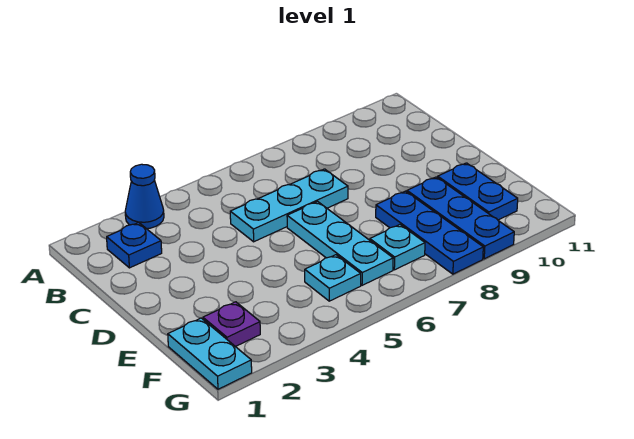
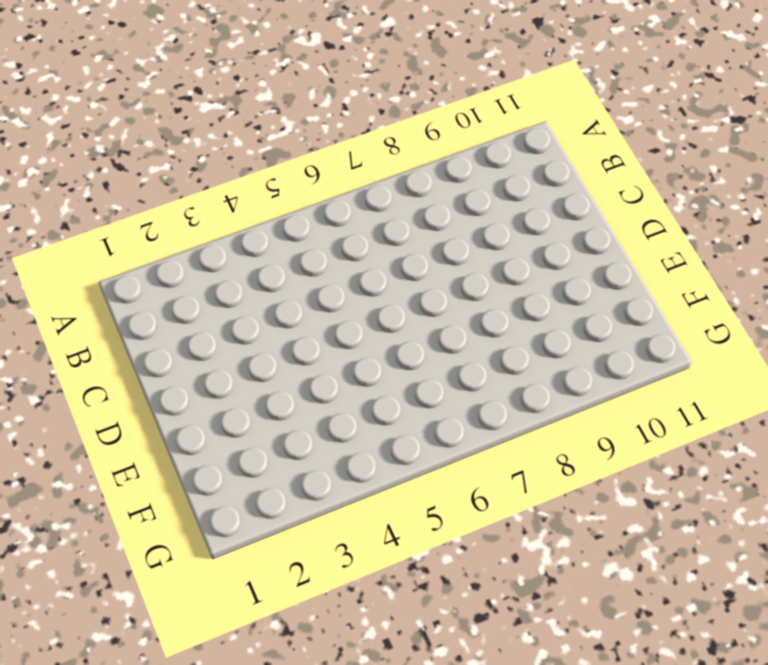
none -> blue 1x1 cone [125,164,164,229]
none -> blue 1x1 plate [107,223,162,268]

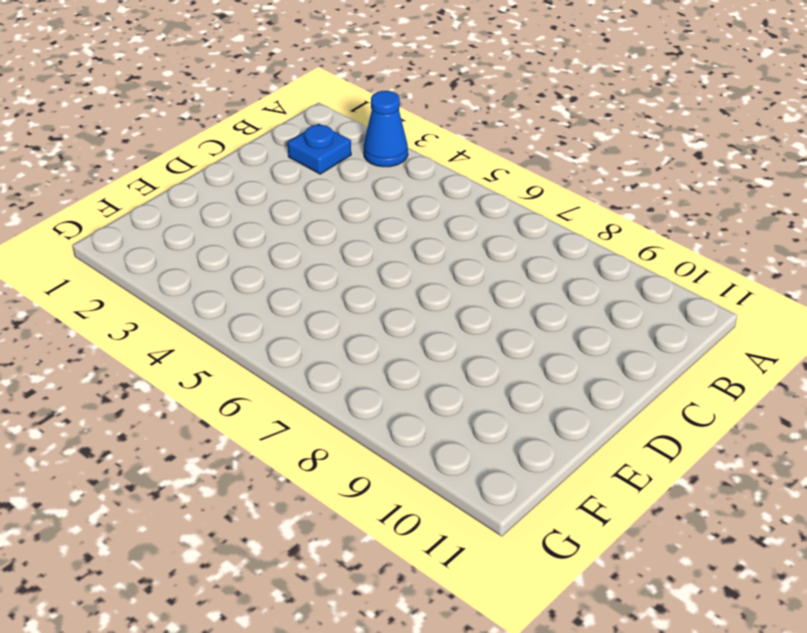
none -> cyan 1x3 plate [230,169,348,242]
none -> cyan 1x3 plate [287,202,393,285]

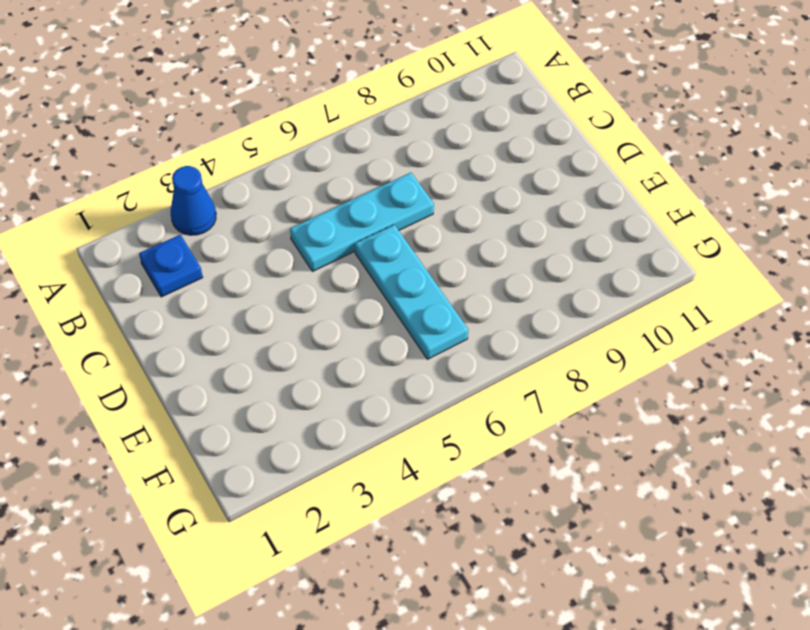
none -> blue 1x3 plate [376,191,483,274]
none -> blue 1x3 plate [407,177,514,259]

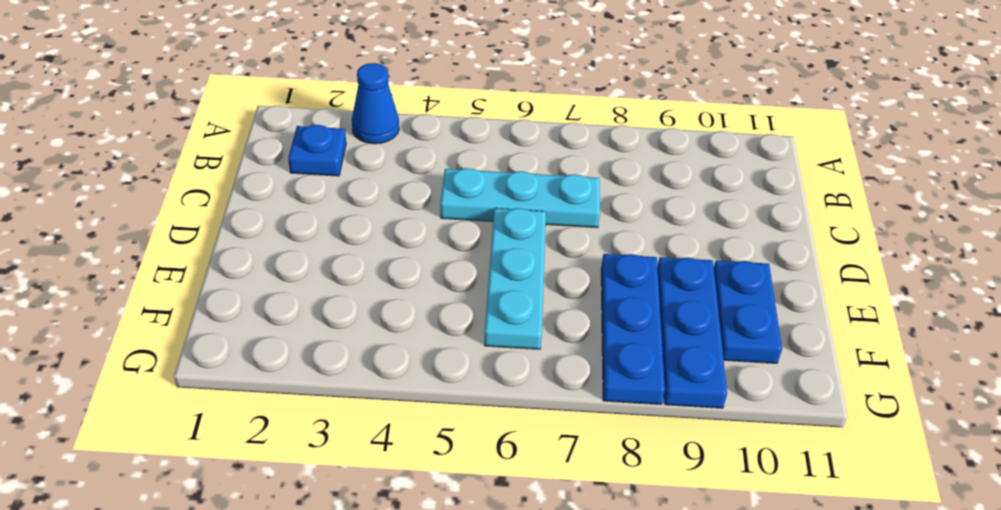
none -> cyan 1x2 plate [168,318,252,389]
none -> purple 1x1 plate [203,302,260,347]

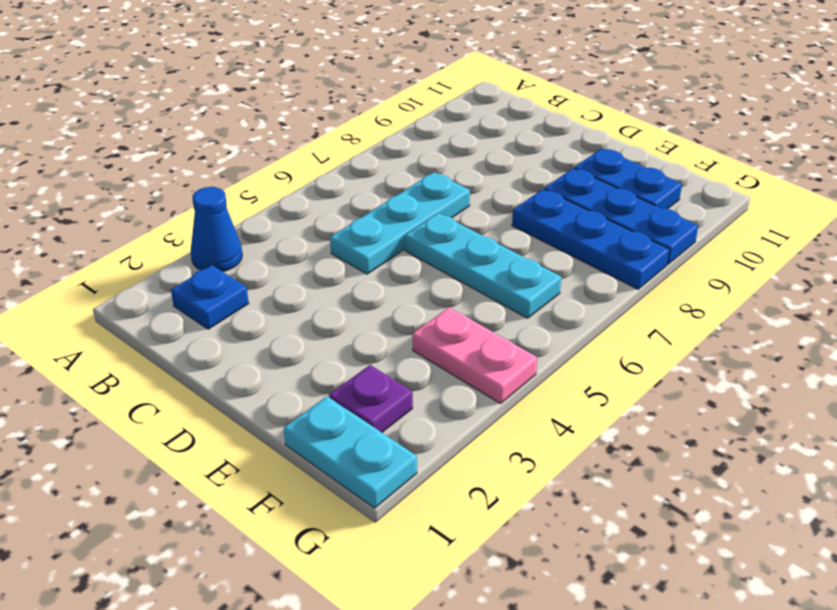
pink 1x2 plate [413,307,538,404] -> none
none -> cyan 1x1 plate [305,255,361,301]
none -> cyan 1x1 plate [370,225,425,270]

